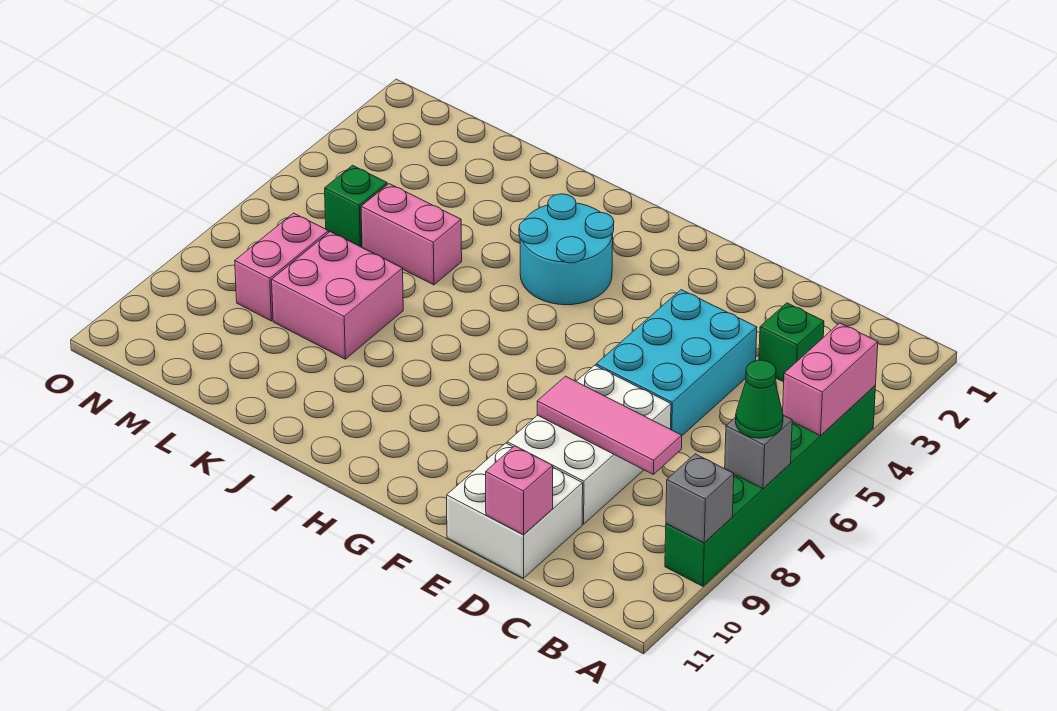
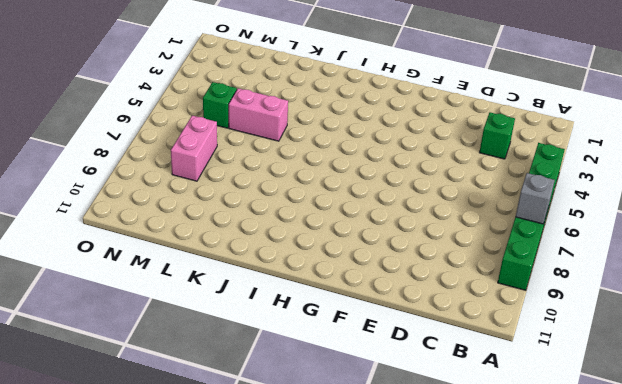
none -> cyan 2x3 brick [596,290,757,435]
none -> white 2x3 brick [507,365,671,524]
none -> white 2x2 brick [447,443,583,578]

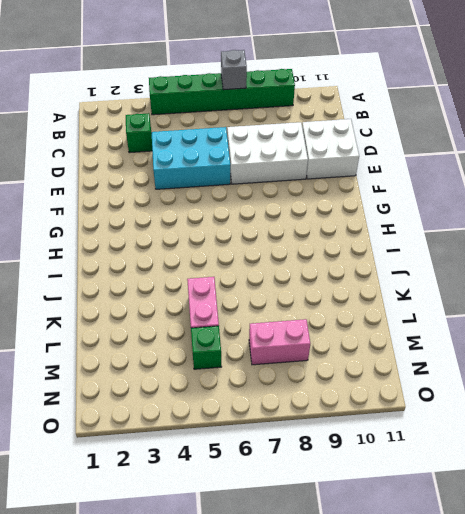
none -> cyan 2x2 round brick [519,194,614,305]
none -> pink 2x2 brick [272,232,403,359]
none -> pink 1x2 brick [783,323,878,436]

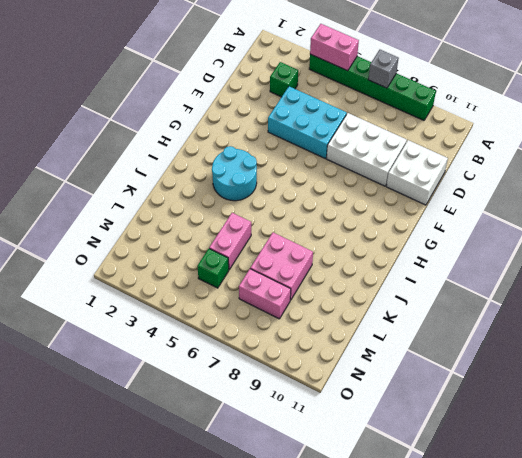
none -> grey 1x1 brick [666,454,734,543]
none -> pink 1x3 tile [537,376,682,475]
none -> pink 1x1 brick [486,446,553,535]

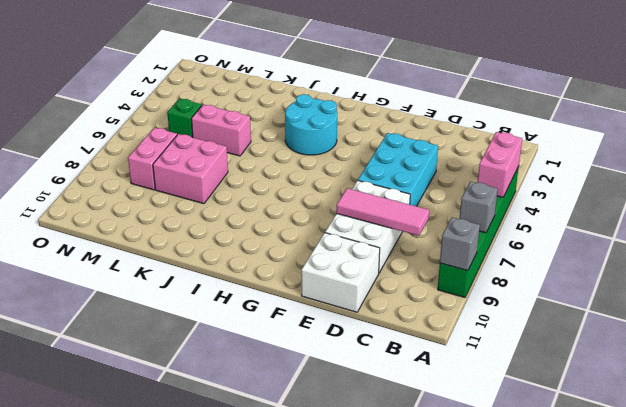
none -> green 1x1 brick [759,303,824,382]
none -> pink 1x1 brick [486,446,553,535]
none -> green 1x1 cone [735,360,783,438]

